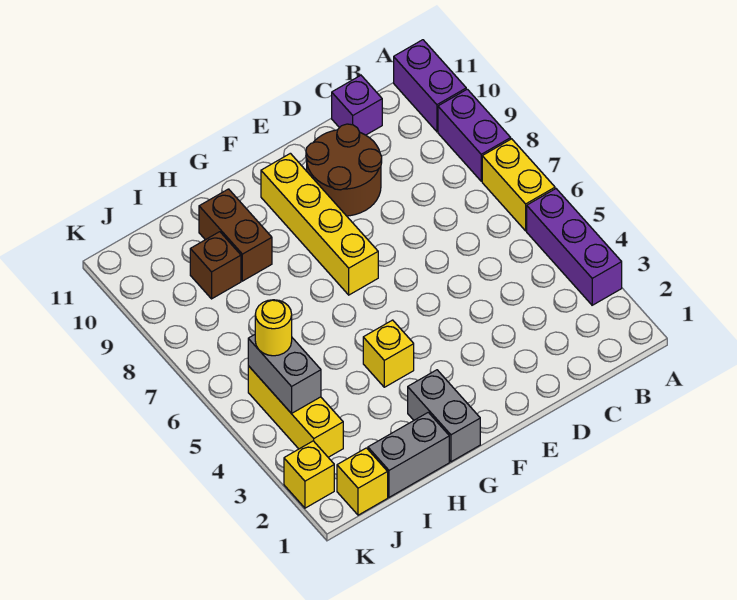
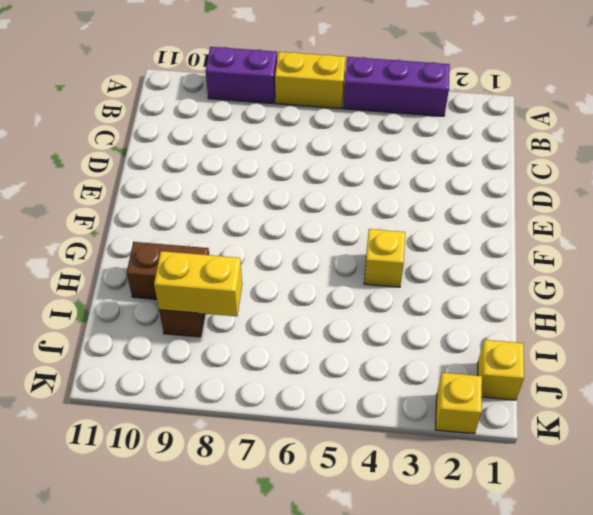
yellow 1x2 brick [154,251,242,316] -> none
none -> purple 1x2 brick [394,40,466,132]
none -> purple 1x1 brick [332,75,382,135]
none -> brown 2x2 round brick [306,124,382,216]

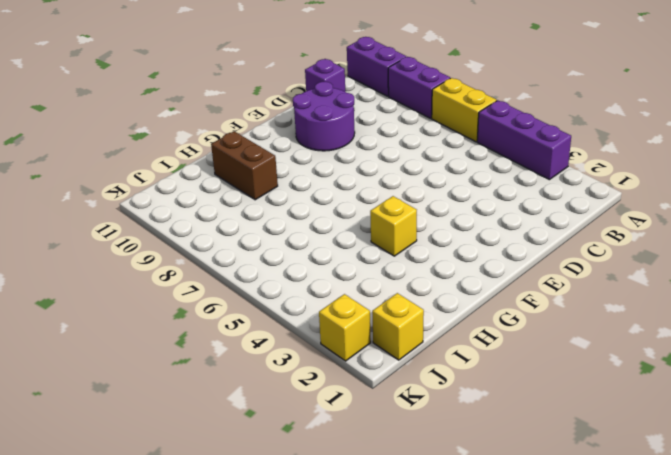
purple 2x2 round brick [293,82,355,151] -> brown 2x2 round brick [306,124,382,216]
none -> yellow 1x4 brick [261,153,378,295]
none -> grey 1x2 brick [408,370,480,462]
none -> grey 1x2 brick [368,412,449,497]

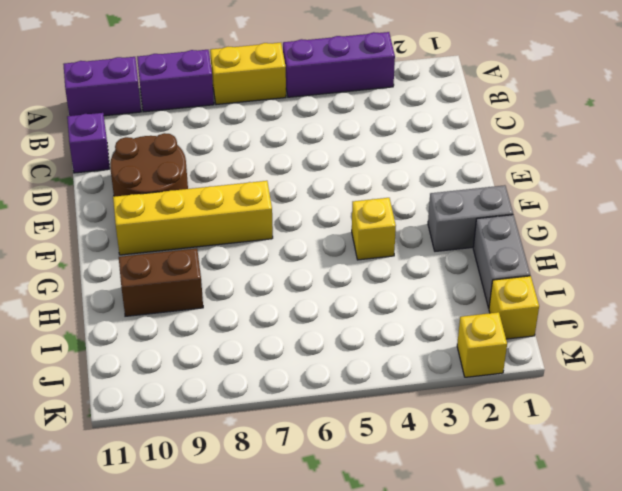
none -> brown 1x1 brick [190,232,241,299]
none -> yellow 1x3 brick [248,366,343,457]
none -> grey 1x2 brick [248,335,321,414]

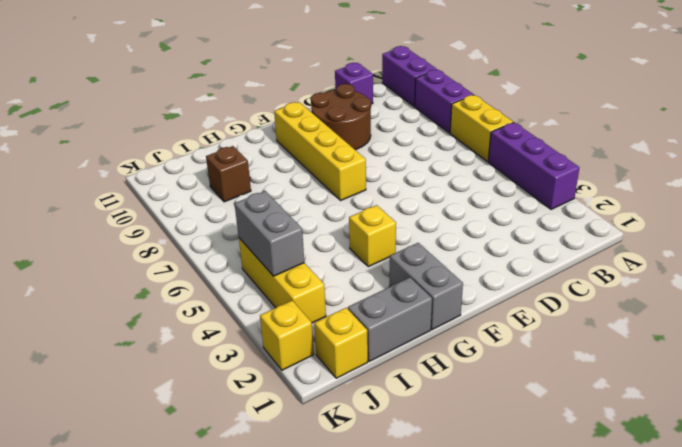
none -> brown 1x2 brick [199,189,272,281]
none -> yellow 1x1 round brick [255,300,292,356]

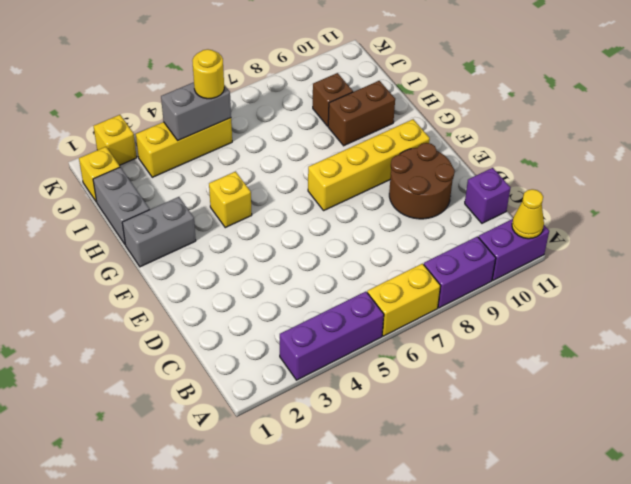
yellow 1x1 cone [512,189,544,239] -> none

